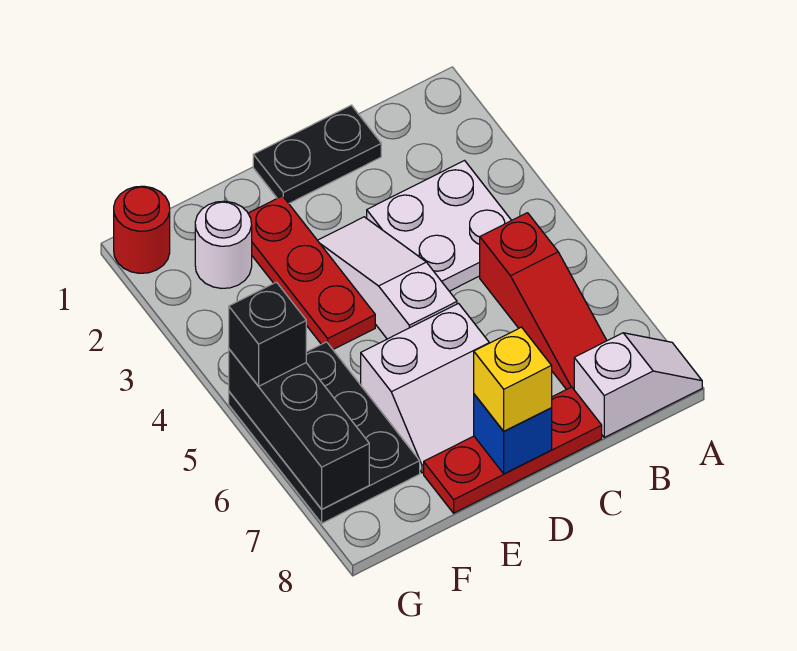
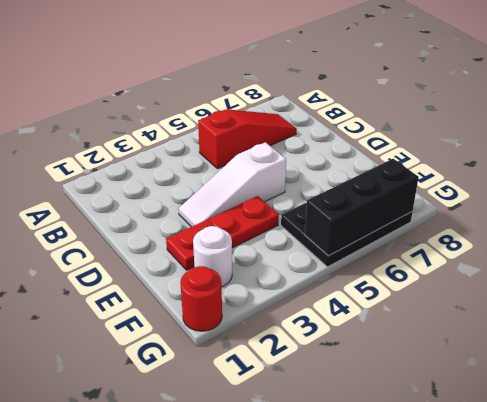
none -> white 1x2 slope [574,333,702,437]
none -> white 2x2 plate [367,161,511,291]
none -> black 1x2 plate [253,105,381,203]

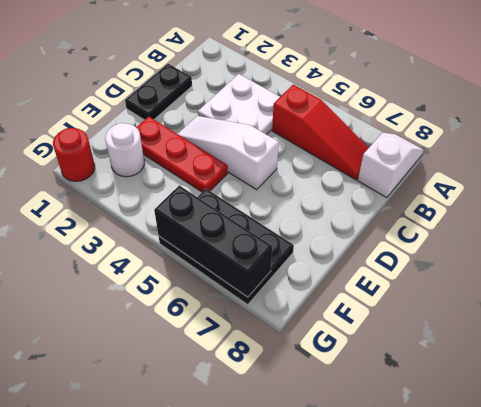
none -> red 1x3 plate [424,387,602,513]
none -> white 2x2 slope [361,304,489,473]
none -> blue 1x1 brick [474,394,552,474]

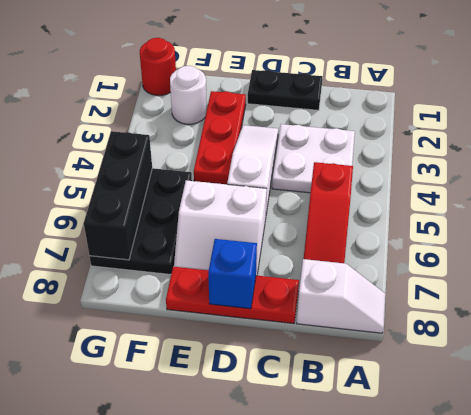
none -> yellow 1x1 brick [474,327,552,431]
none -> black 1x1 brick [229,282,306,386]

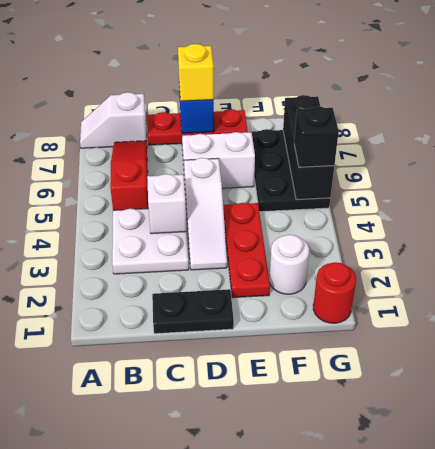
white 1x1 brick [147,174,187,234] -> none

